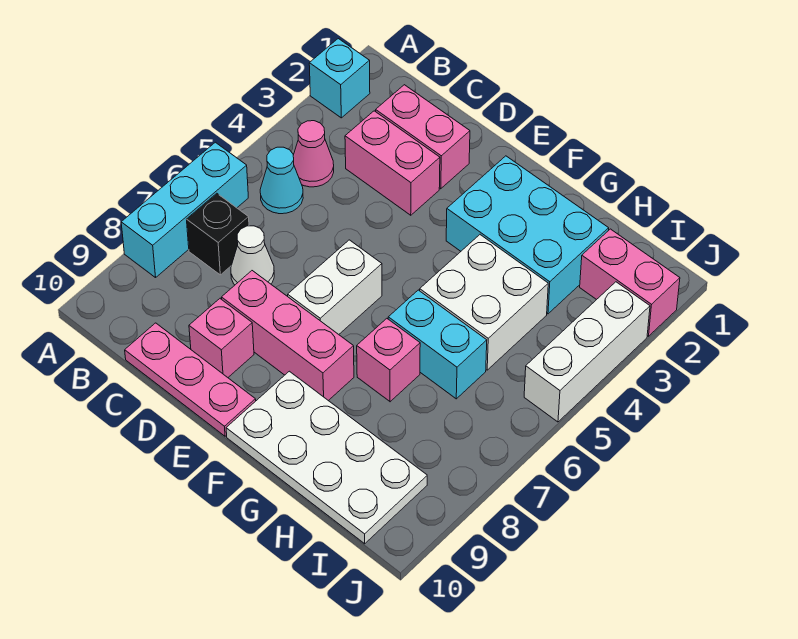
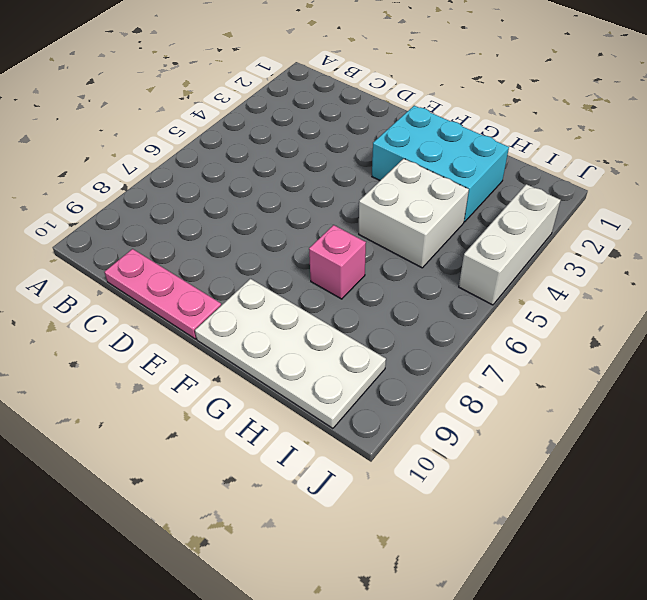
none -> cyan 1x1 brick [309,39,370,118]
none -> cyan 1x3 brick [121,142,248,278]
none -> pink 1x1 cone [293,121,334,187]

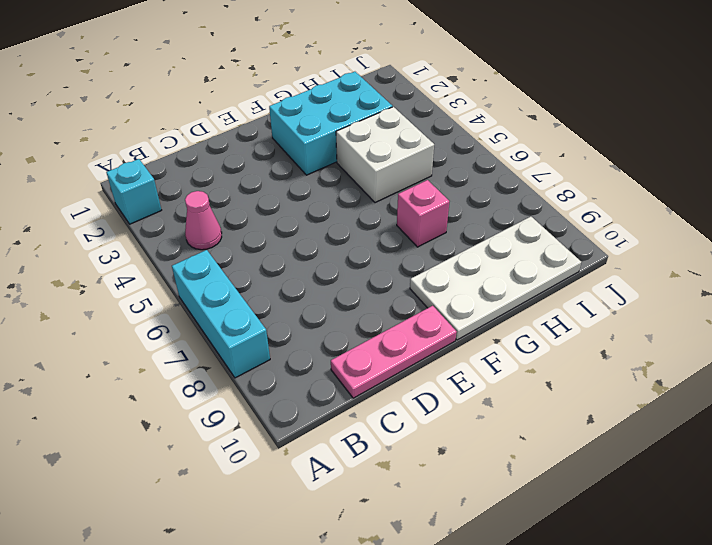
none -> cyan 1x1 cone [260,147,303,214]
none -> black 1x1 brick [187,193,249,275]
none -> pink 1x2 brick [376,85,470,189]

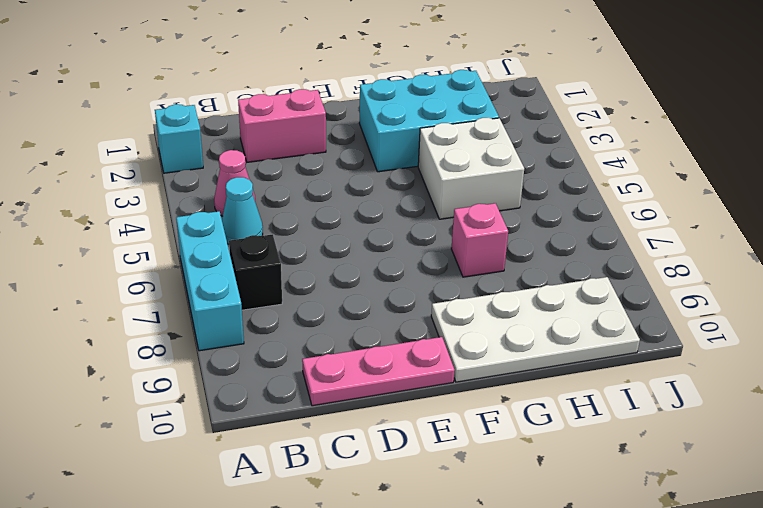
none -> pink 1x2 brick [345,111,440,215]
none -> white 1x1 cone [231,226,274,285]
none -> pink 1x3 brick [221,271,354,401]

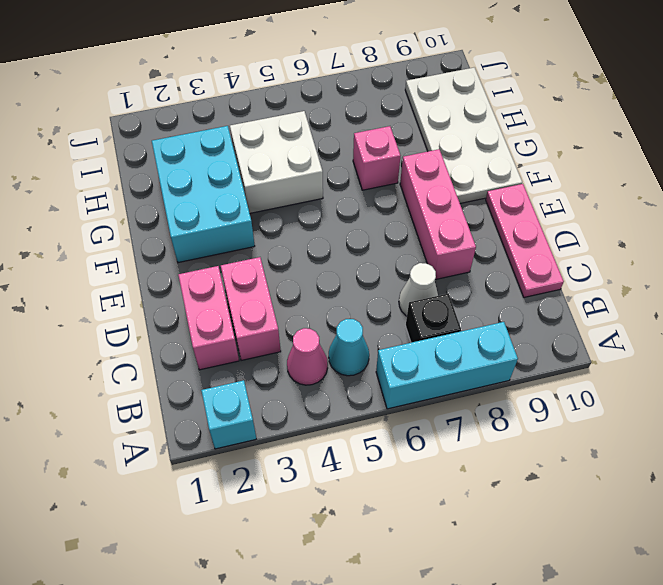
none -> pink 1x1 brick [189,299,254,377]
none -> white 1x2 brick [288,240,382,334]
none -> cyan 1x2 brick [388,290,487,399]

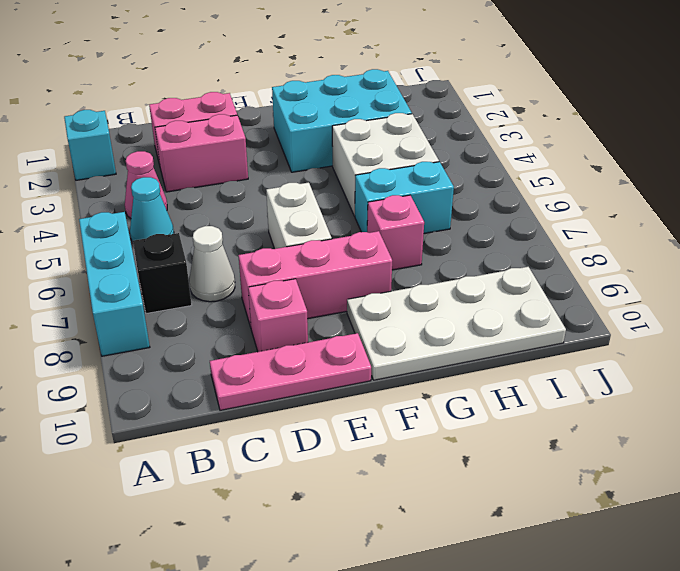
none -> pink 1x2 brick [580,229,680,336]
none -> white 1x3 brick [524,282,650,422]

